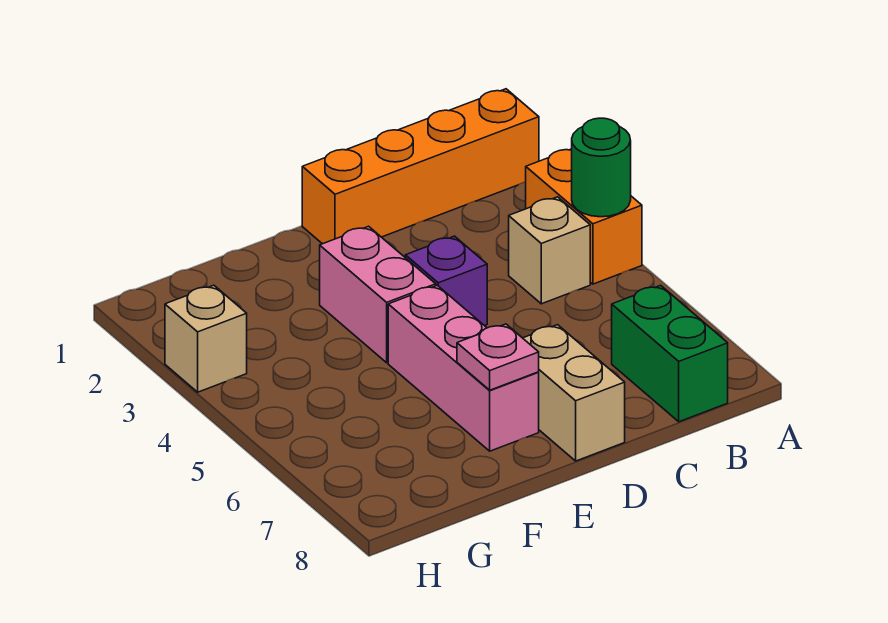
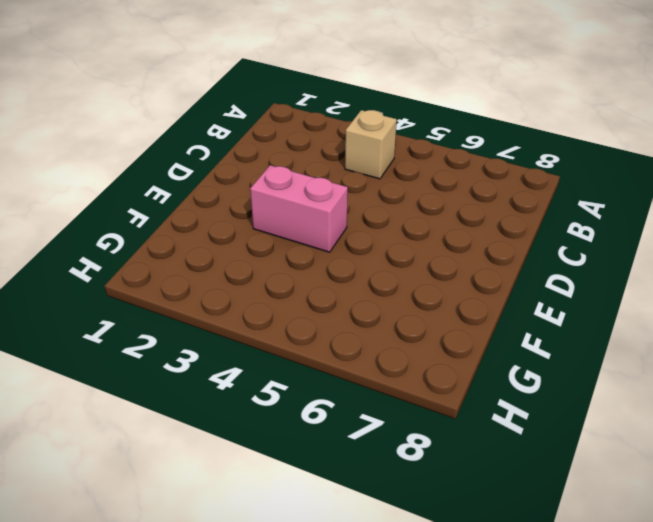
none -> orange 1x4 brick [302,89,539,244]
none -> orange 1x2 brick [526,149,642,284]

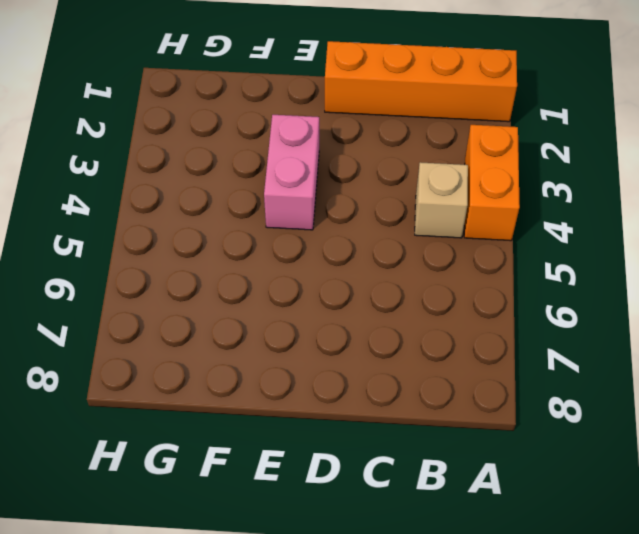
none -> green 1x2 brick [612,285,728,422]
none -> purple 1x1 brick [405,236,487,326]

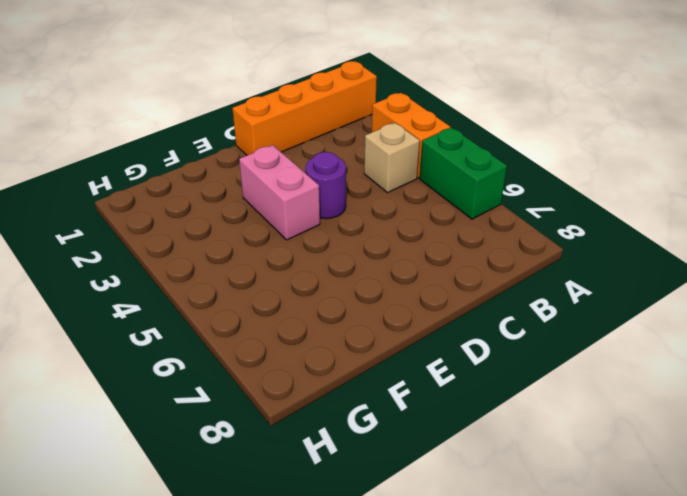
green 1x2 brick [420,128,507,219] -> green 1x2 brick moved to [612,285,728,422]
purple 1x1 round brick [305,152,346,219] -> purple 1x1 brick [405,236,487,326]
none -> tan 1x2 brick [523,325,625,461]
none -> pink 1x3 brick [388,285,539,451]

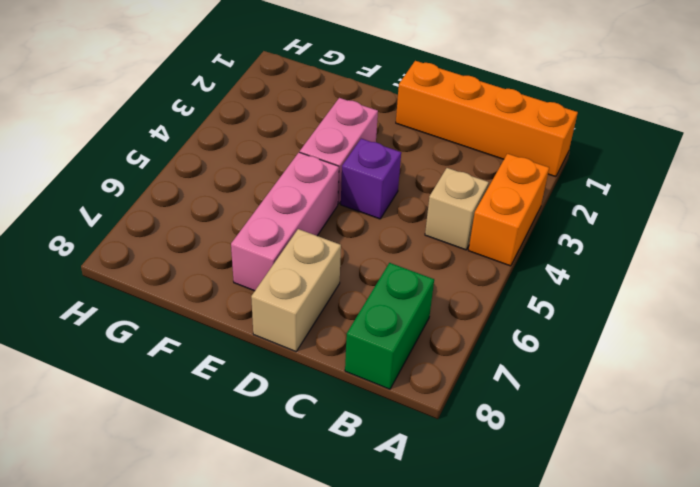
none -> tan 1x1 brick [165,285,247,392]
none -> green 1x1 round brick [572,118,631,217]

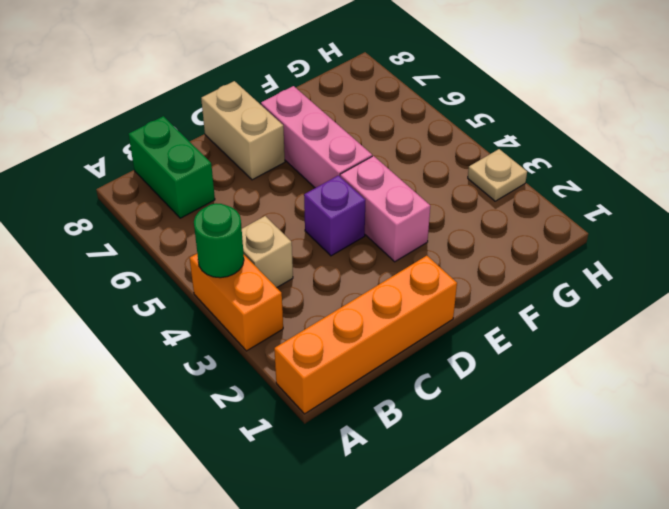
tan 1x1 plate [468,149,527,201] -> tan 1x1 brick [165,285,247,392]
none -> pink 1x1 plate [457,324,539,390]

